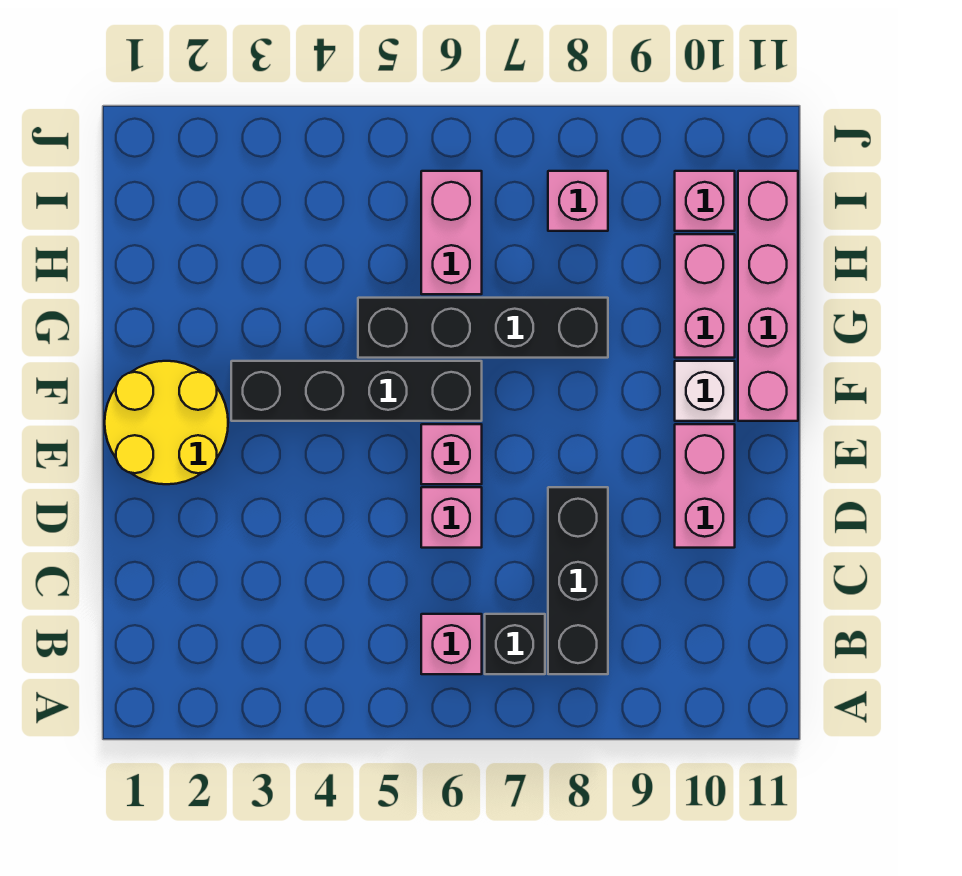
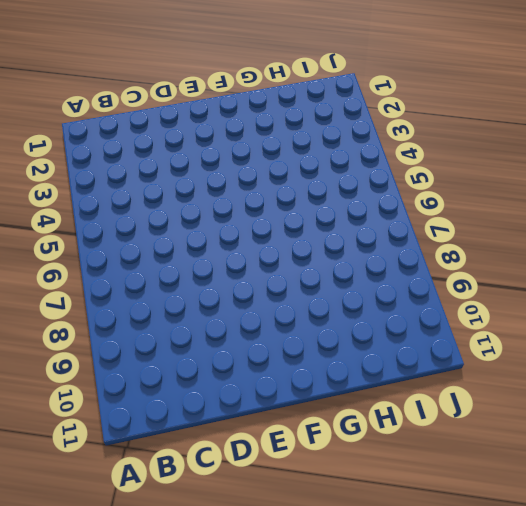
none -> pink 1x1 brick [421,614,482,674]
none -> black 1x1 brick [485,614,545,674]
none -> black 1x3 brick [548,487,608,674]

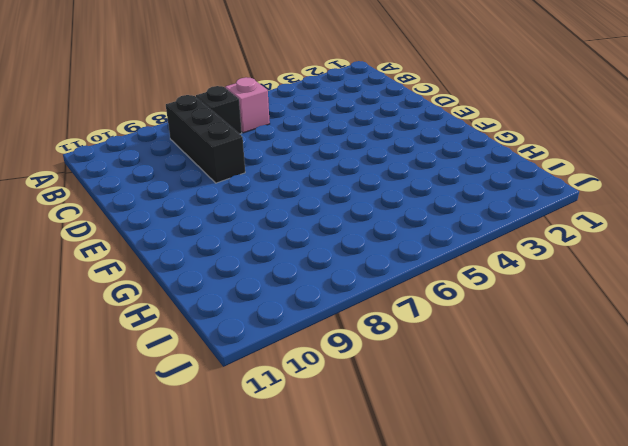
none -> pink 1x1 brick [421,487,482,548]
none -> pink 1x2 brick [675,424,735,548]
none -> yellow 2x2 round brick [105,361,228,484]

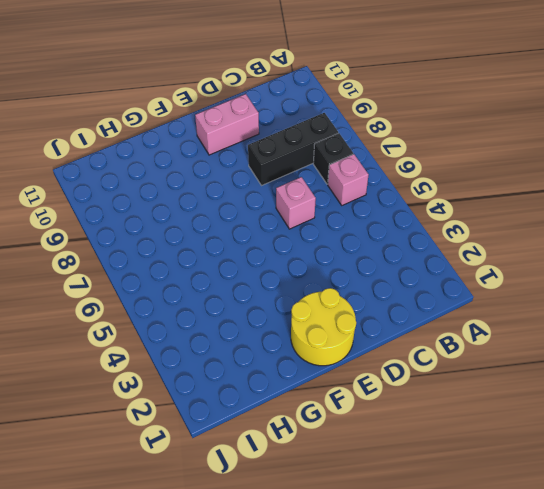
none -> pink 1x1 brick [421,424,482,484]
none -> black 1x4 brick [231,361,482,421]
none -> white 1x1 brick [675,361,735,421]

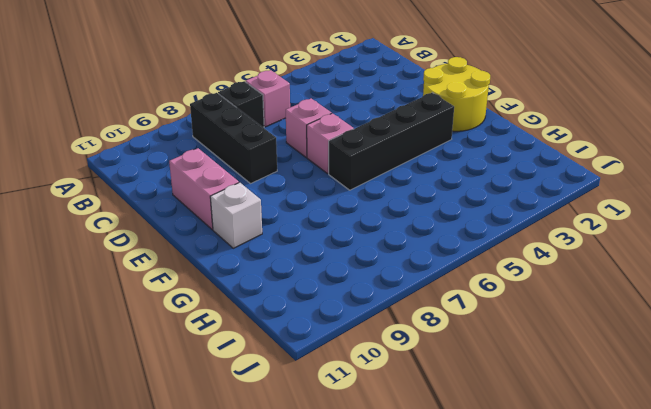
none -> pink 1x4 brick [738,171,798,421]
none -> black 1x4 brick [358,298,608,358]
none -> pink 1x2 brick [675,234,735,358]

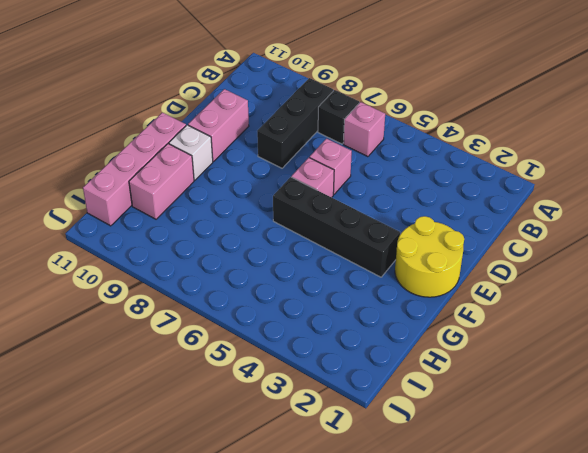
none -> black 1x4 brick [358,298,608,358]
none -> pink 1x2 brick [421,171,482,294]
none -> pink 1x1 brick [548,171,608,231]

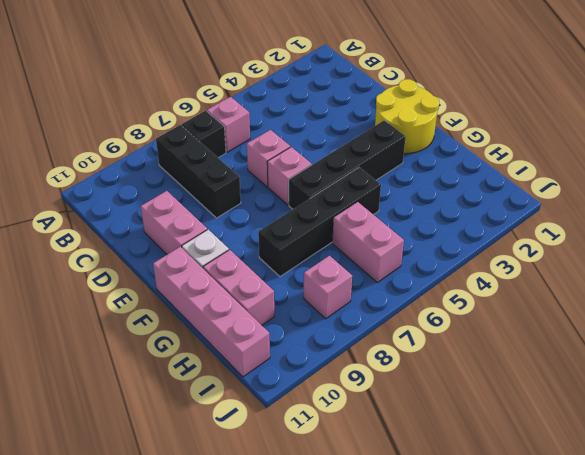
none -> pink 1x1 brick [675,171,735,231]

